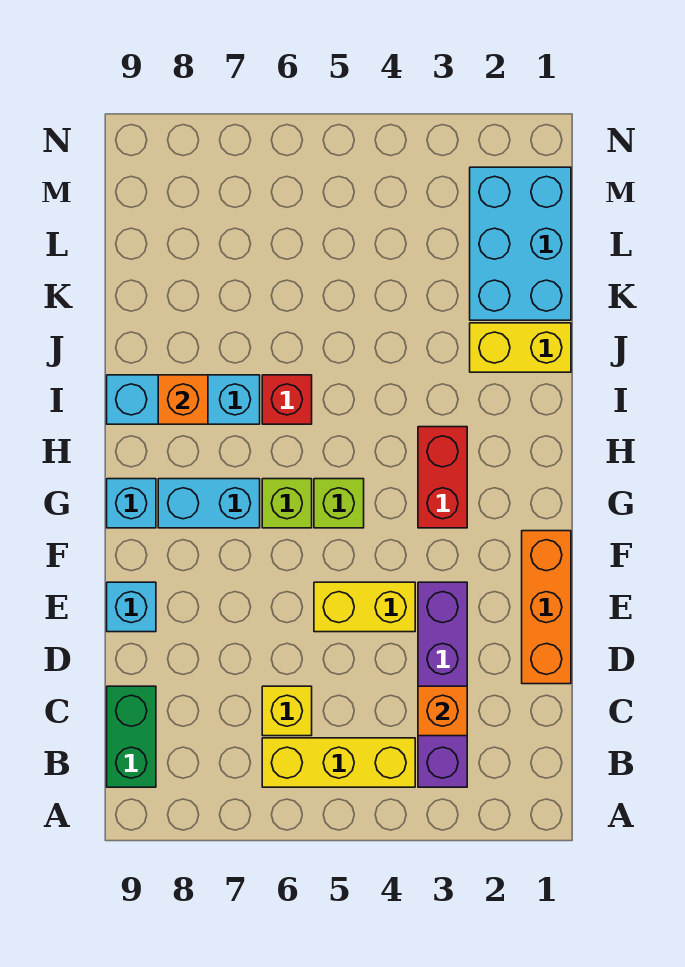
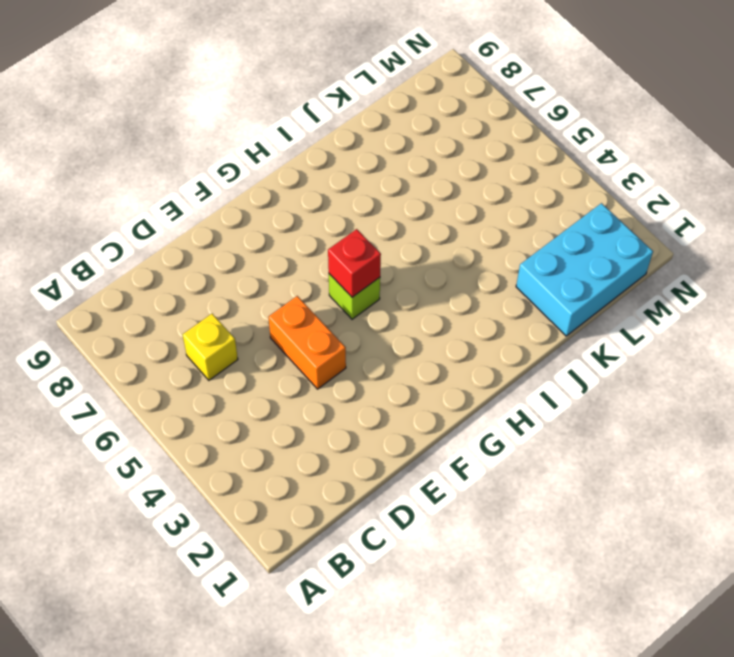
orange 1x2 brick [268,296,346,389] -> yellow 1x2 brick [314,582,415,632]
red 1x1 brick [328,229,381,297] -> red 1x1 brick moved to [262,375,312,424]
none -> purple 1x4 brick [418,582,467,787]
none -> yellow 1x3 brick [262,738,415,787]
none -> green 1x2 brick [107,686,156,787]

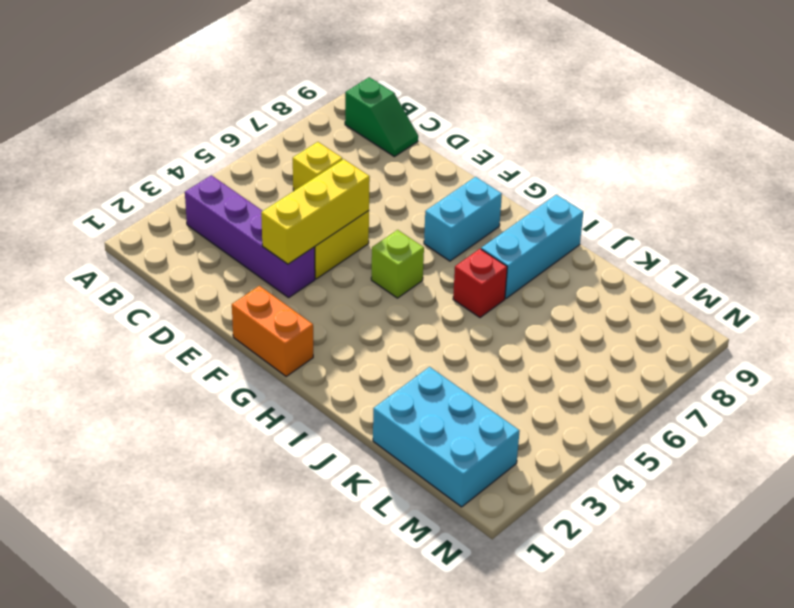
green 1x2 slope [345,77,418,157] -> green 1x2 brick [107,686,156,787]
yellow 1x3 brick [261,159,370,264] -> yellow 1x3 brick moved to [262,738,415,787]
orange 1x2 brick [232,286,313,376] -> orange 1x3 brick [522,531,571,684]
none -> cyan 1x1 brick [107,582,156,632]
none -> red 1x2 brick [418,427,467,528]
none -> lime 1x1 brick [262,479,312,528]

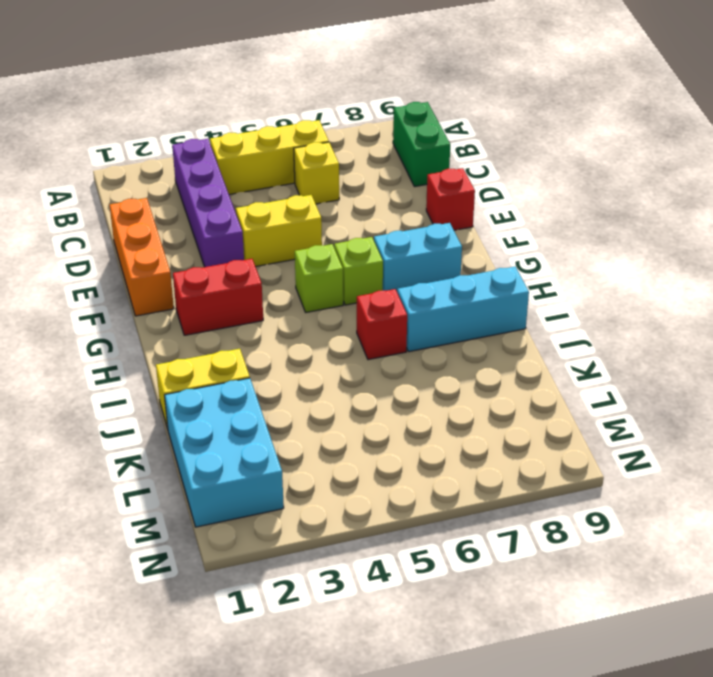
red 1x1 brick [426,168,475,230] -> cyan 1x1 brick [107,582,156,632]
red 1x2 brick [173,259,263,335] -> red 1x2 brick turned to [418,427,467,528]
none -> cyan 1x1 brick [107,479,156,528]
none -> orange 1x1 brick [418,686,467,736]
none -> orange 1x1 brick [158,375,208,424]

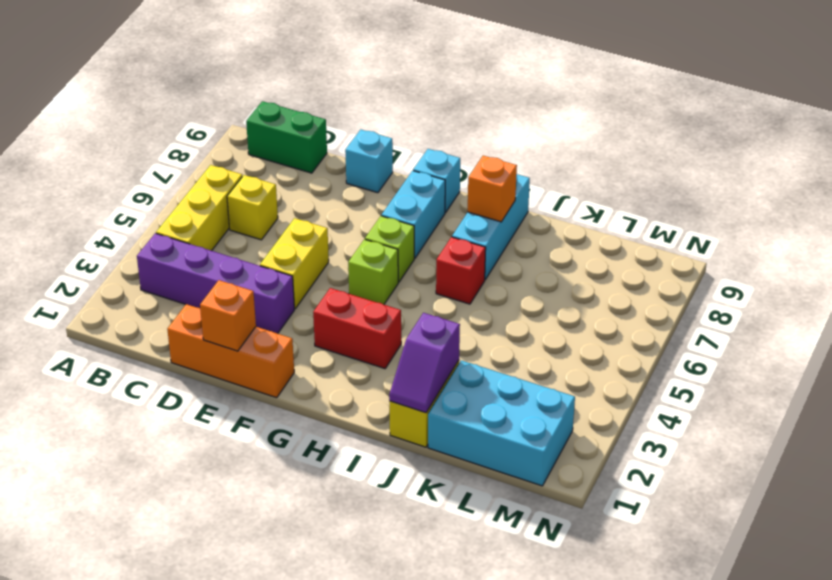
orange 1x1 brick [200,280,256,351] -> orange 1x1 brick moved to [418,686,467,736]
purple 1x2 slope [389,313,460,413] -> none

